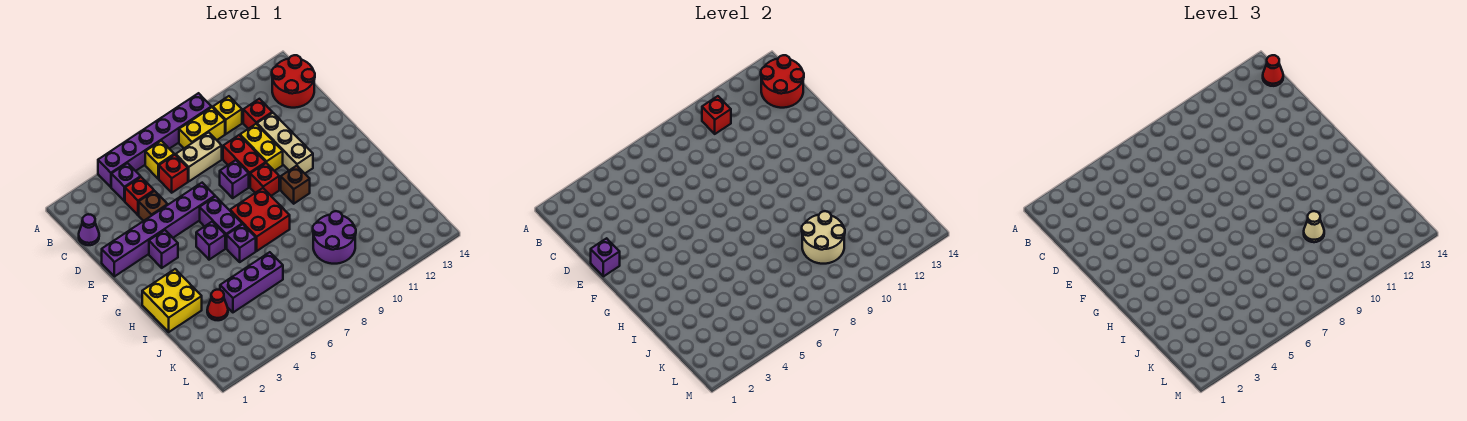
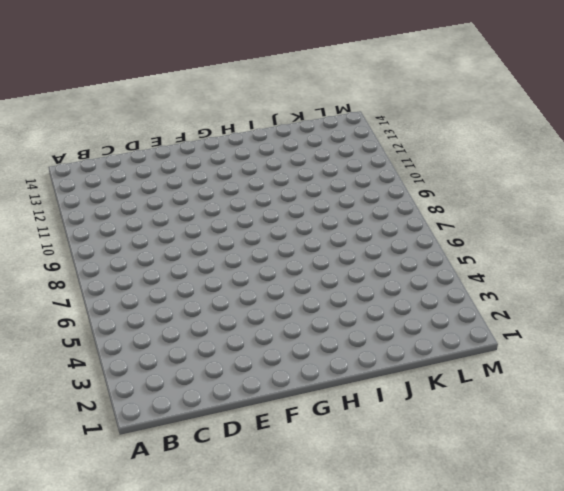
none -> purple 1x6 brick [98,93,211,187]
none -> purple 1x1 brick [111,163,141,201]
none -> yellow 1x1 brick [145,141,174,179]
none -> yellow 1x2 brick [179,107,225,148]

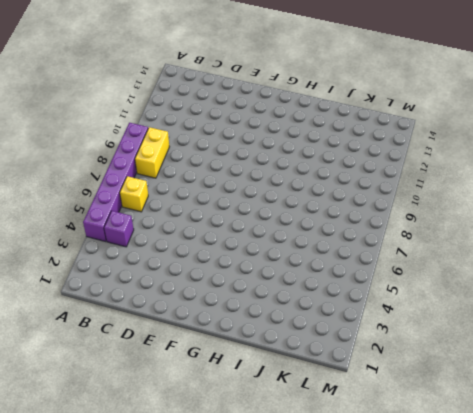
none -> yellow 1x1 brick [213,96,242,134]
none -> red 2x2 round brick [272,55,315,108]
none -> purple 1x1 cone [79,214,99,245]
none -> red 1x1 brick [125,177,154,215]

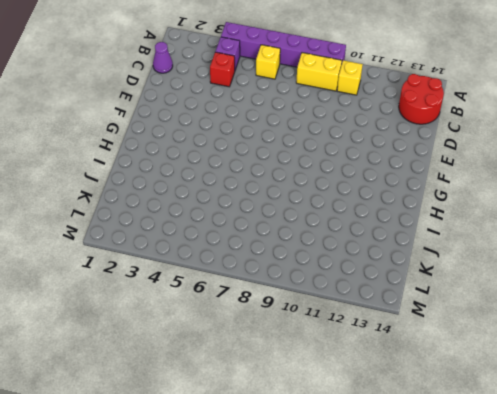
none -> red 1x1 brick [159,155,188,193]
none -> tan 1x2 brick [176,132,222,181]
none -> red 1x1 brick [243,99,272,129]
none -> brown 1x1 brick [139,191,168,221]

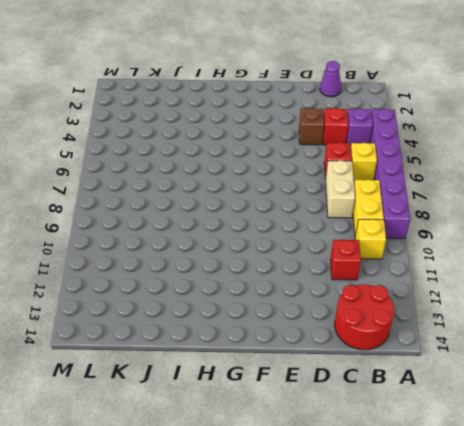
none -> red 1x2 brick [223,135,266,187]
none -> yellow 1x2 brick [240,124,283,171]
none -> tan 1x3 brick [257,113,313,173]
none -> purple 1x6 brick [102,183,215,276]

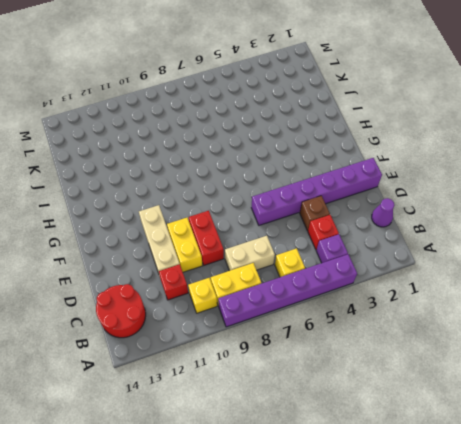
none -> red 1x1 brick [159,155,188,193]
none -> purple 1x1 brick [220,160,249,198]
none -> purple 1x1 brick [149,230,178,268]
none -> purple 1x2 brick [200,196,242,248]

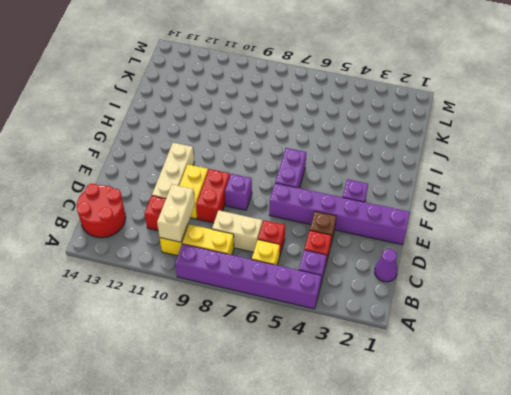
tan 1x2 brick [157,184,195,242] -> red 1x1 brick [702,96,731,134]
none -> red 1x1 brick [250,163,279,196]
none -> purple 1x1 brick [196,222,225,260]
none -> red 2x2 brick [230,188,290,251]
none -> brown 1x1 brick [281,166,310,204]

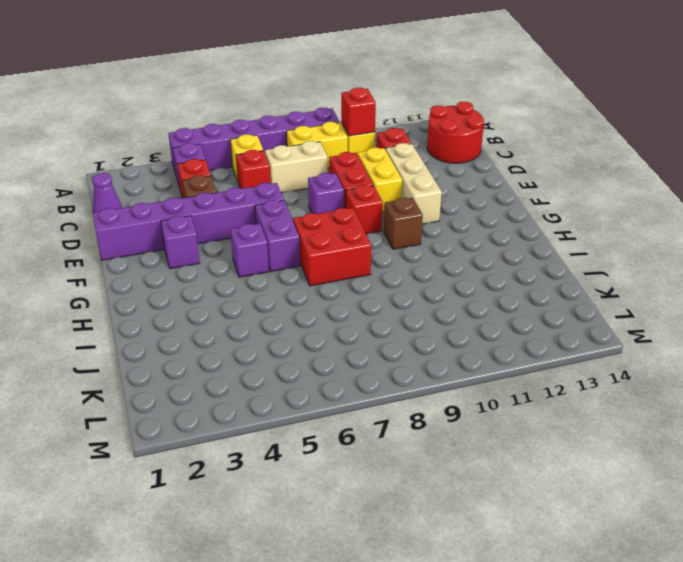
none -> yellow 2x2 brick [142,269,202,332]
none -> purple 1x1 brick [227,224,256,262]
none -> red 1x1 cone [207,290,228,320]
none -> purple 1x3 brick [220,252,283,312]

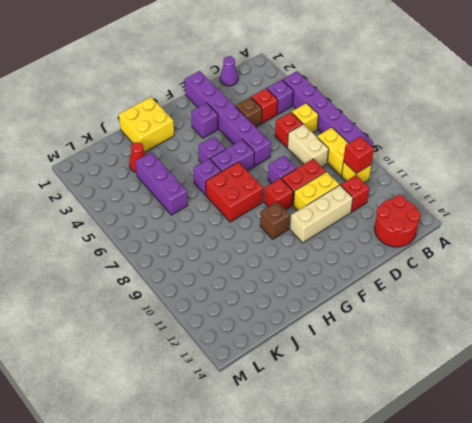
none -> purple 2x2 round brick [313,211,356,264]
none -> red 2x2 round brick [761,55,804,108]
none -> purple 1x1 brick [591,238,620,276]
none -> tan 2x2 round brick [802,211,845,264]

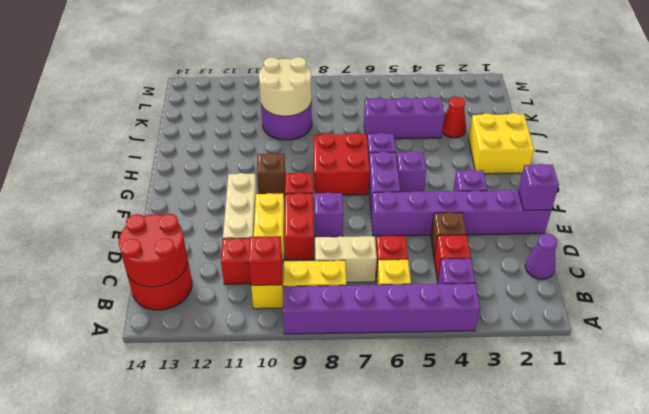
none -> red 1x1 cone [1263,55,1283,86]
none -> tan 1x1 cone [1304,211,1324,242]

